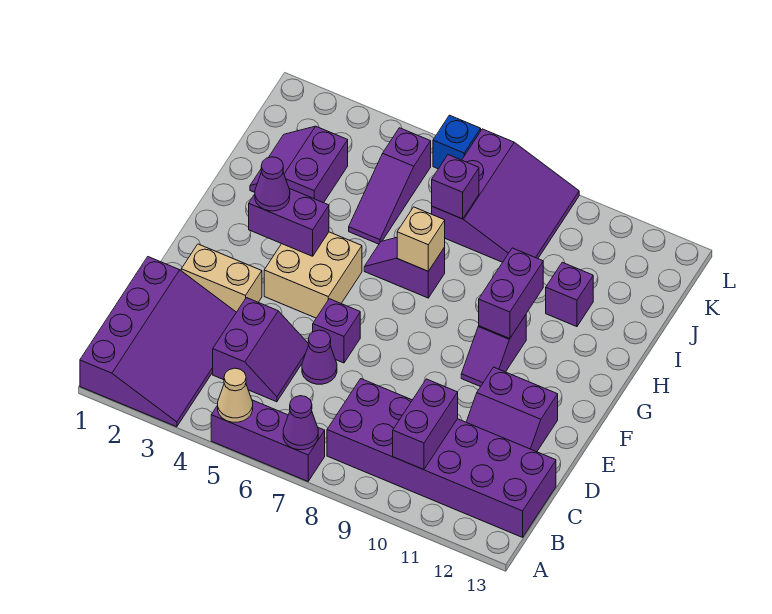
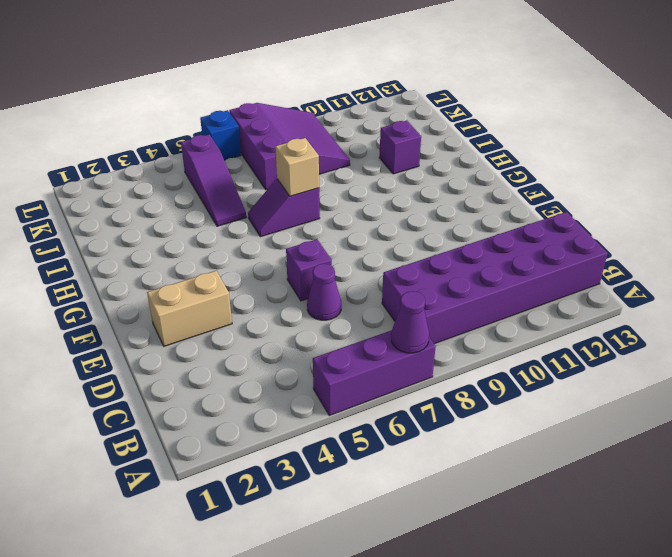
none -> purple 3x4 slope [80,257,236,427]
none -> purple 2x2 slope [213,298,309,402]
none -> purple 2x2 slope [466,367,558,452]

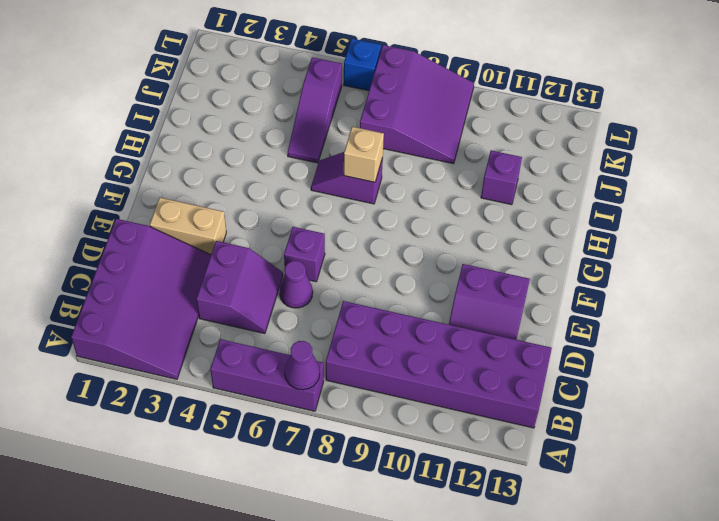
none -> tan 2x2 brick [264,232,362,318]
none -> purple 1x2 slope [461,315,526,387]
none -> purple 2x2 slope [250,126,348,203]

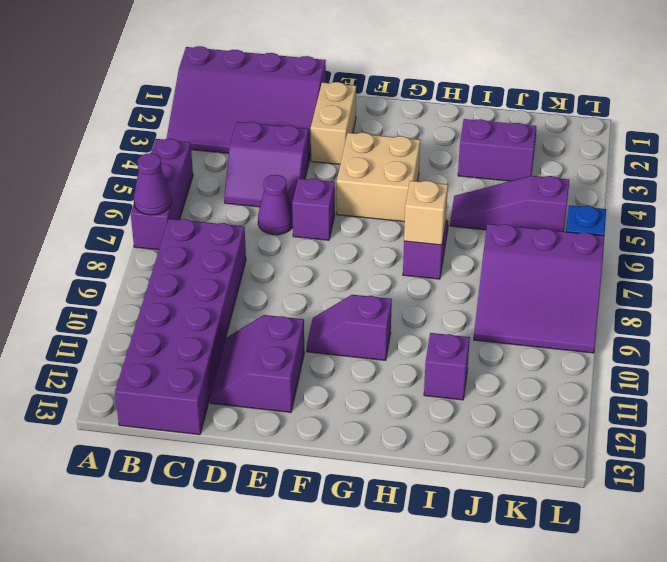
none -> tan 1x1 cone [218,368,253,422]
none -> purple 1x2 brick [393,379,458,470]
none -> purple 1x2 brick [249,189,329,256]

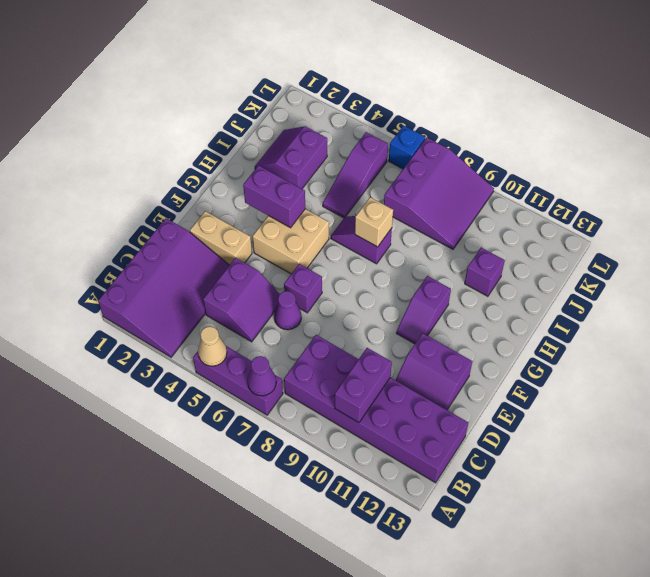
none -> purple 1x2 brick [479,248,543,339]
none -> purple 1x1 brick [432,155,479,219]
none -> purple 1x1 cone [255,157,290,211]

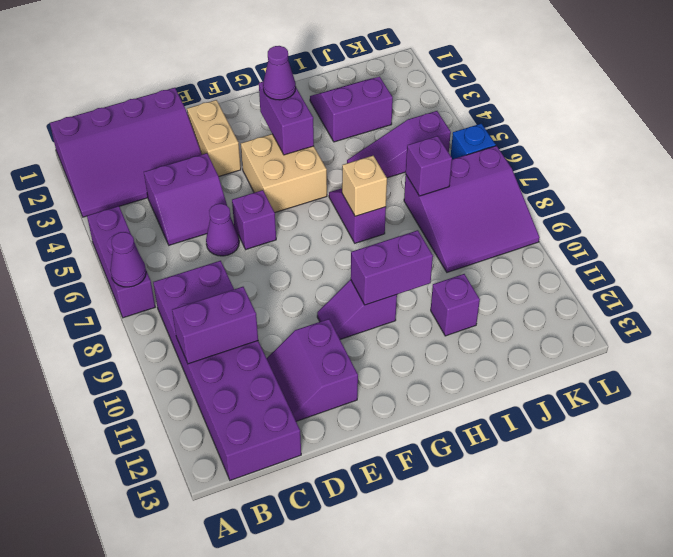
none -> tan 1x1 cone [218,368,253,422]

